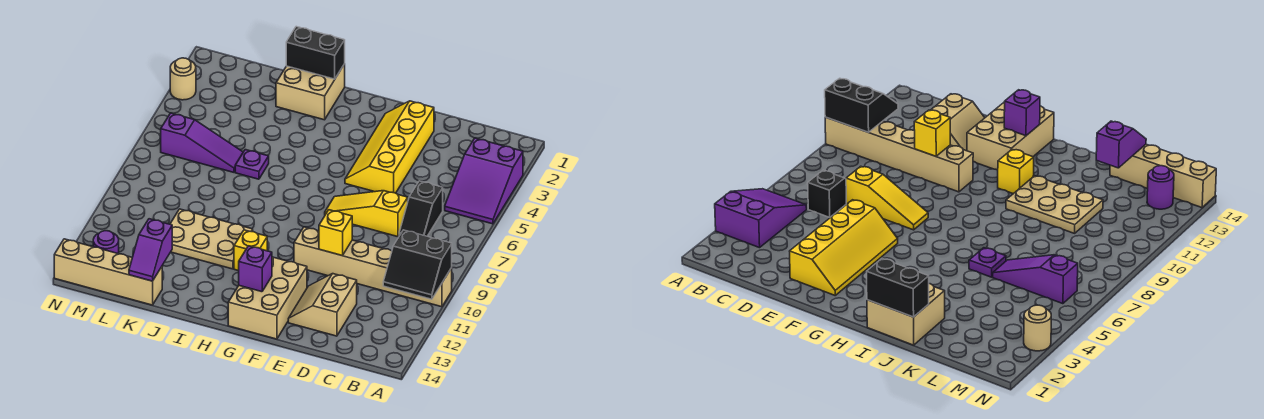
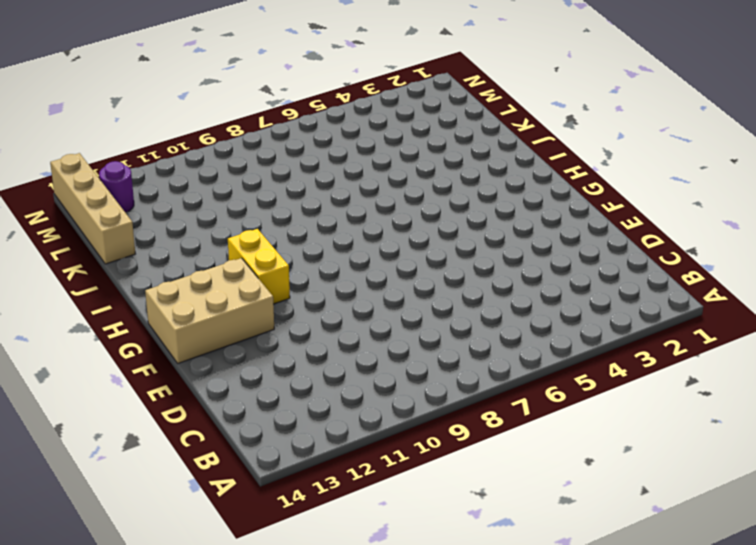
yellow 1x2 brick [228,229,290,304] -> yellow 1x1 brick [234,230,267,271]
none -> purple 2x3 slope [445,138,523,224]
none -> tan 1x6 brick [294,227,452,307]
none -> black 1x2 slope [399,181,443,236]

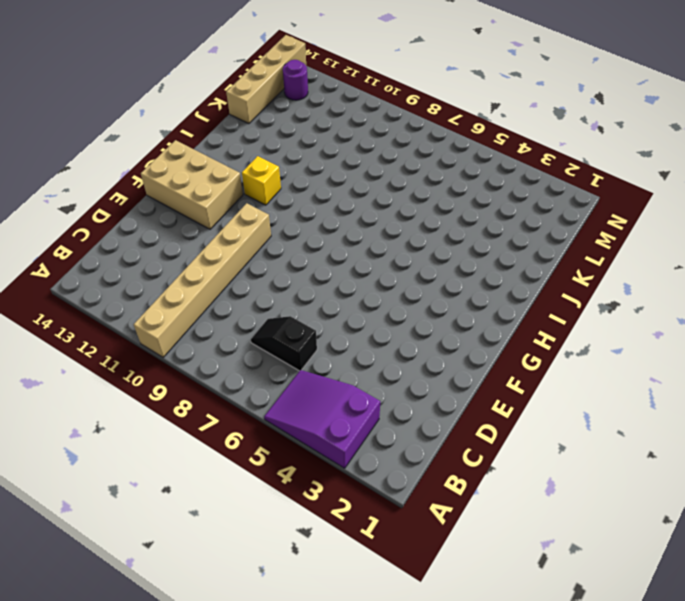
none -> yellow 1x3 slope [325,191,408,237]
none -> tan 2x2 slope [288,274,357,336]
none -> yellow 2x4 slope [345,101,434,193]

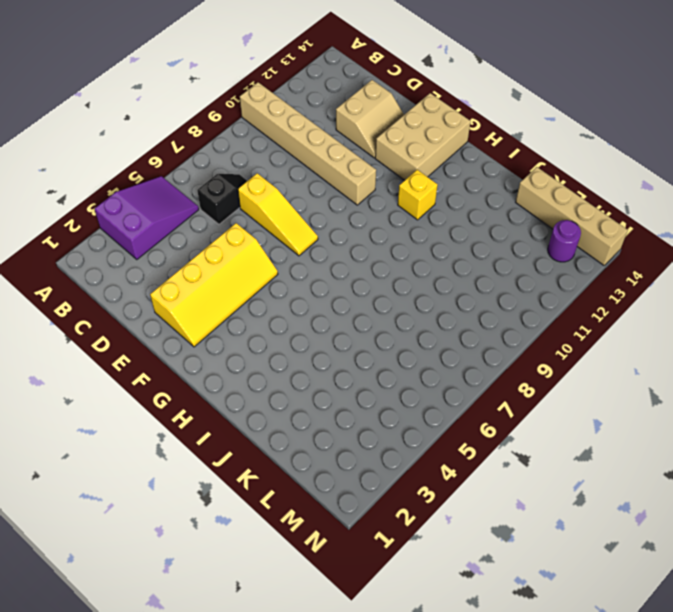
none -> tan 2x2 brick [276,64,345,120]
none -> tan 2x3 plate [170,209,253,269]
none -> purple 1x1 plate [235,150,269,179]

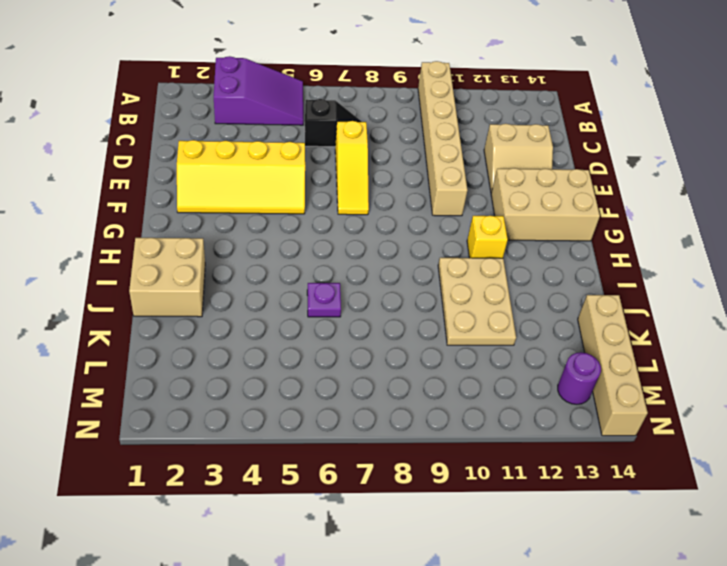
none -> purple 1x3 slope [161,113,243,172]
none -> tan 1x1 round brick [170,58,196,100]
none -> black 2x2 slope [383,230,452,299]

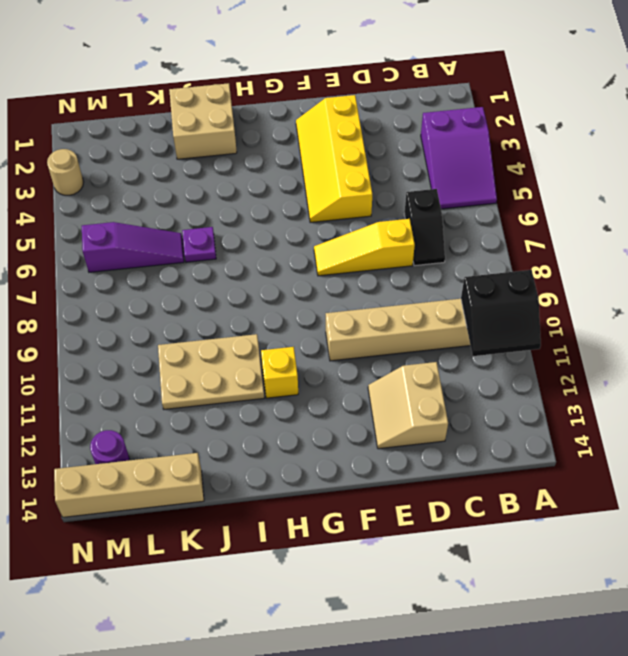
none -> tan 2x3 brick [228,257,307,339]
none -> yellow 1x1 brick [319,210,352,256]
none -> purple 1x1 brick [239,246,272,292]

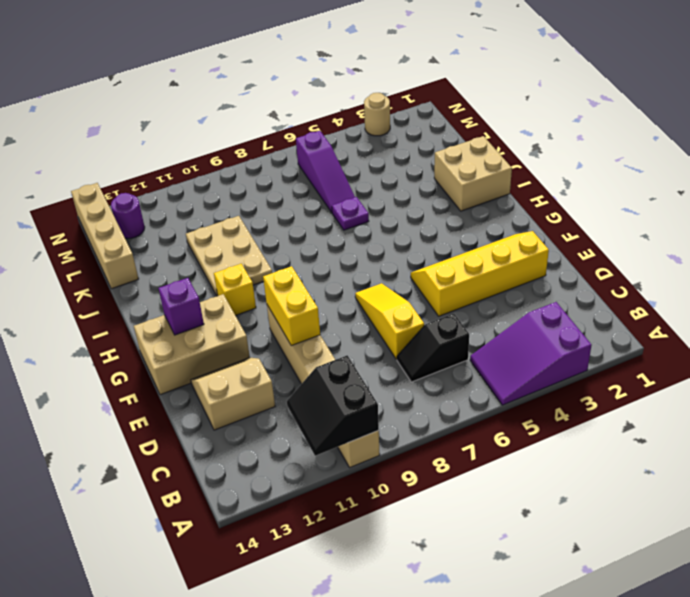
yellow 1x2 brick [263,266,320,345] -> yellow 1x1 brick [319,210,352,256]
none -> black 1x2 brick [286,27,345,79]
none -> purple 1x2 slope [129,219,172,281]

